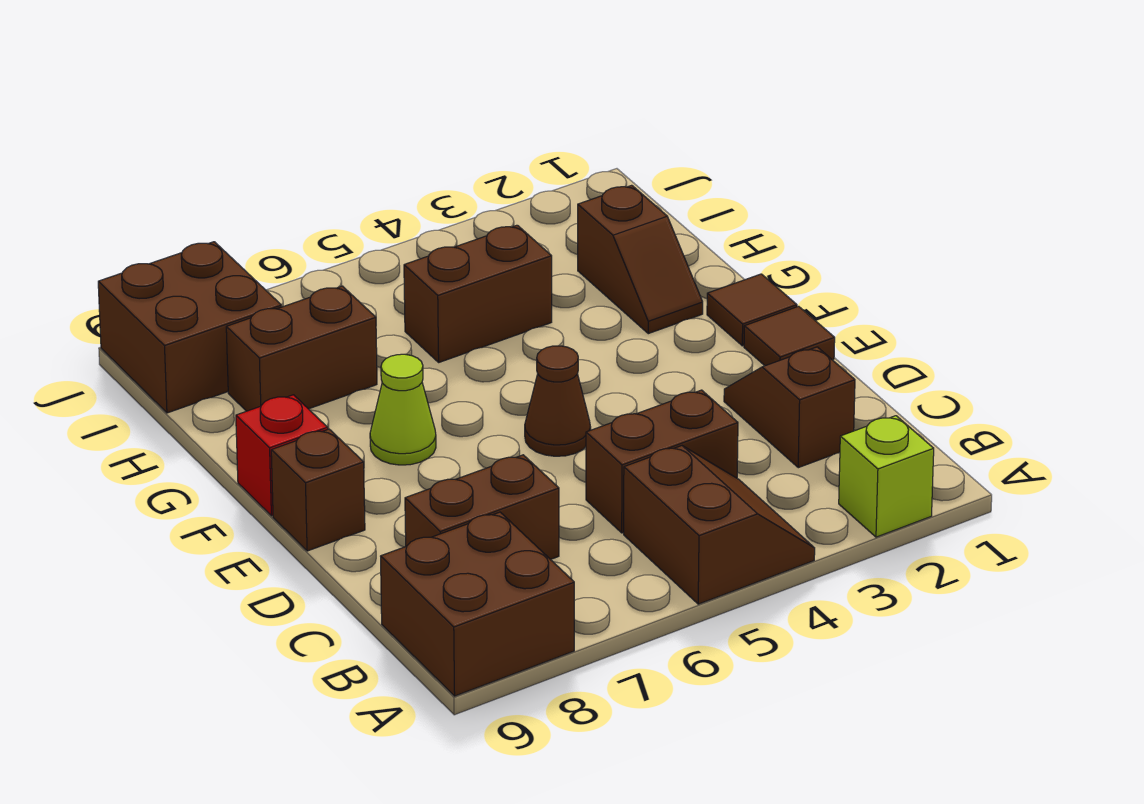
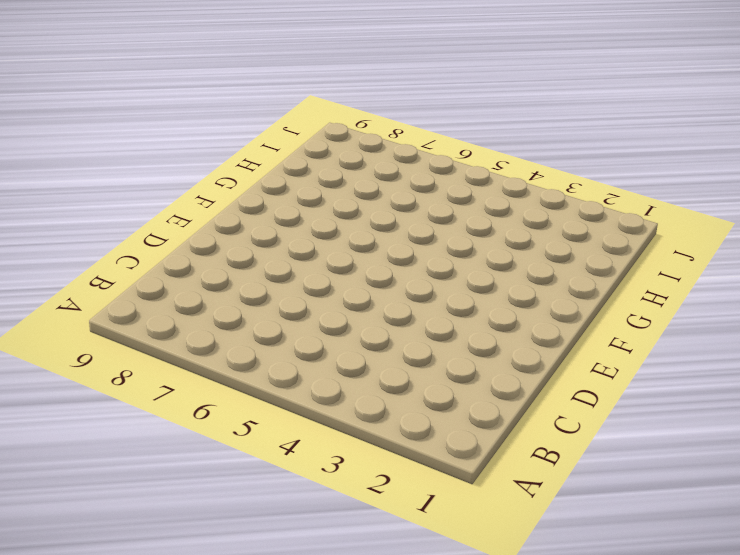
none -> lime 1x1 brick [839,416,934,537]
none -> brown 2x2 slope [624,446,815,604]
none -> brown 2x2 brick [381,512,574,696]

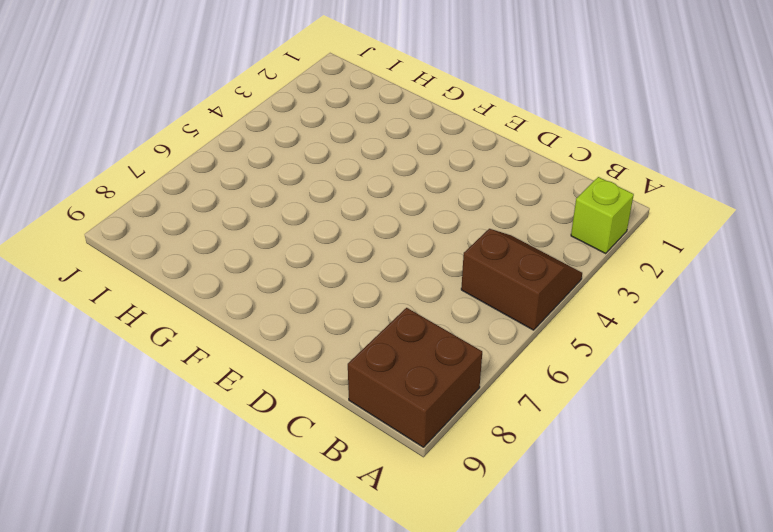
none -> brown 1x2 slope [724,347,855,468]
none -> brown 1x2 brick [586,390,738,533]
none -> brown 1x2 brick [405,455,559,560]

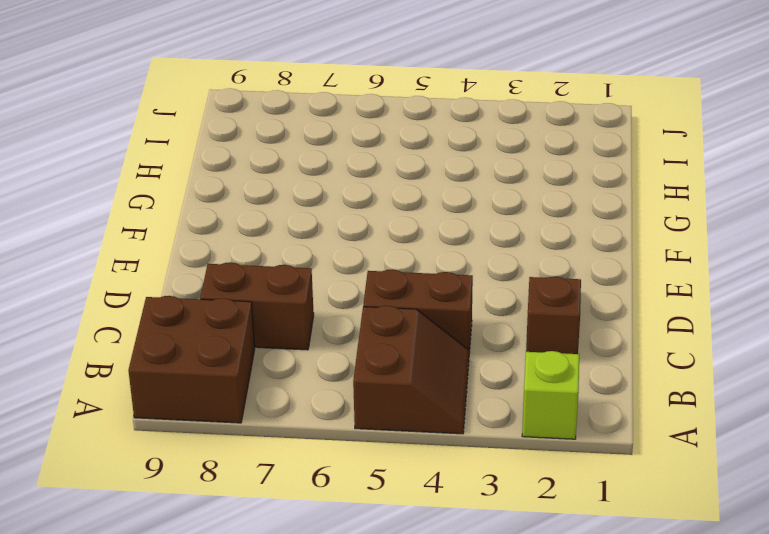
none -> brown 1x1 tile [744,306,835,366]
none -> brown 1x1 cone [525,346,591,456]
none -> brown 1x1 brick [271,429,365,551]

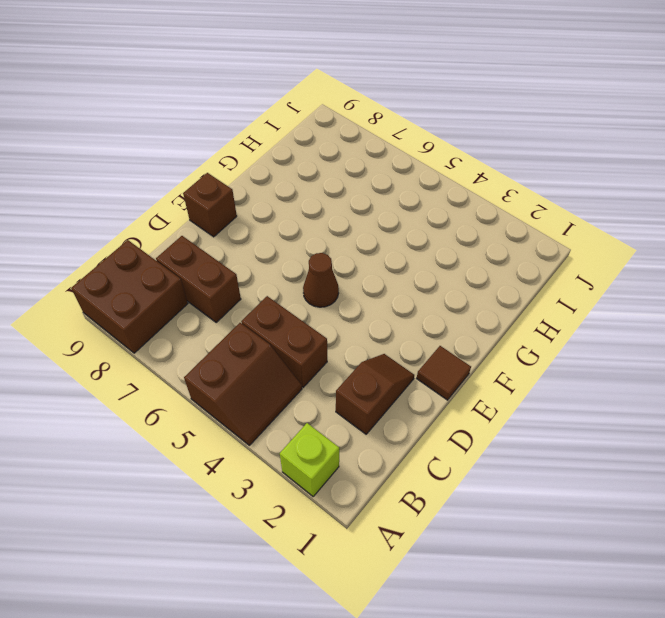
none -> brown 1x1 tile [707,274,797,346]
none -> lime 1x1 cone [370,354,436,465]
none -> red 1x1 brick [236,395,328,516]

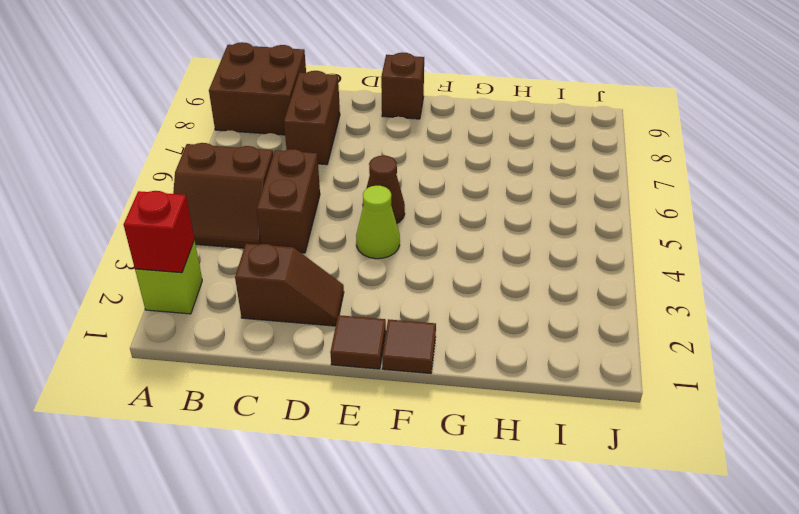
red 1x1 brick [123,191,194,273] -> red 1x1 brick moved to [236,395,328,516]
lime 1x1 cone [356,186,400,259] -> lime 1x1 cone moved to [370,354,436,465]
none -> brown 1x2 slope [578,185,703,334]
none -> brown 1x2 brick [404,225,552,362]
none -> brown 1x2 brick [226,286,377,411]

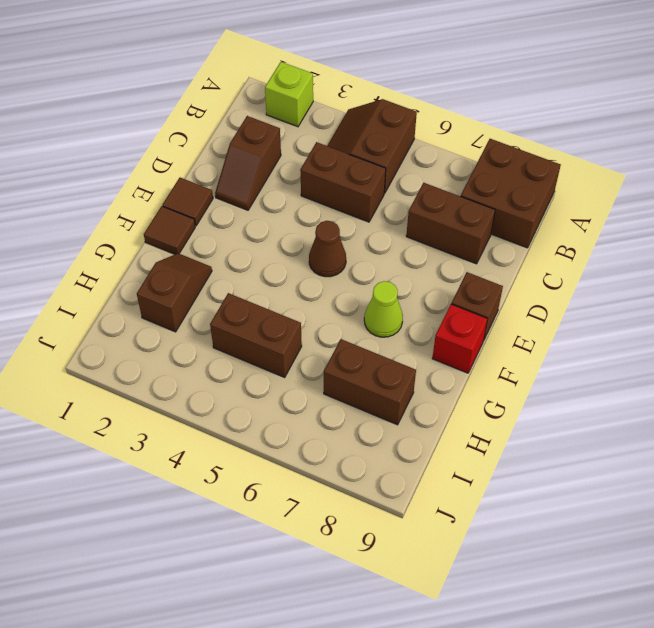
none -> brown 2x2 brick [98,242,281,413]

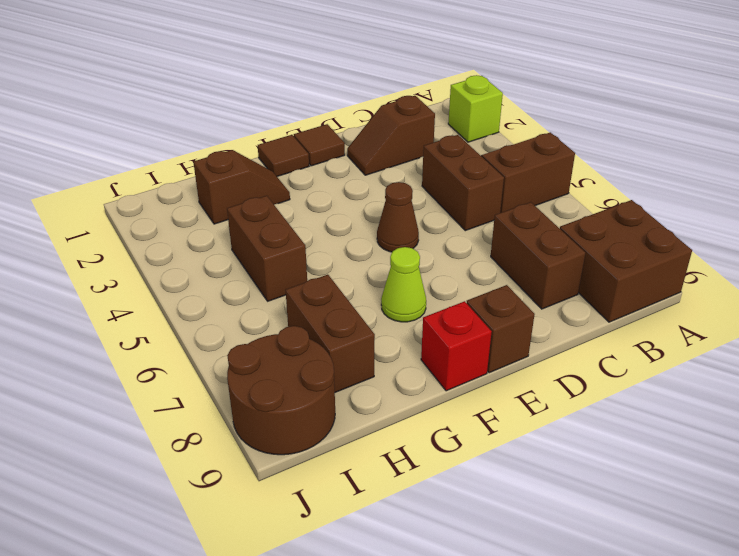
brown 2x2 round brick [227,326,335,455] -> brown 2x2 brick [98,242,281,413]

